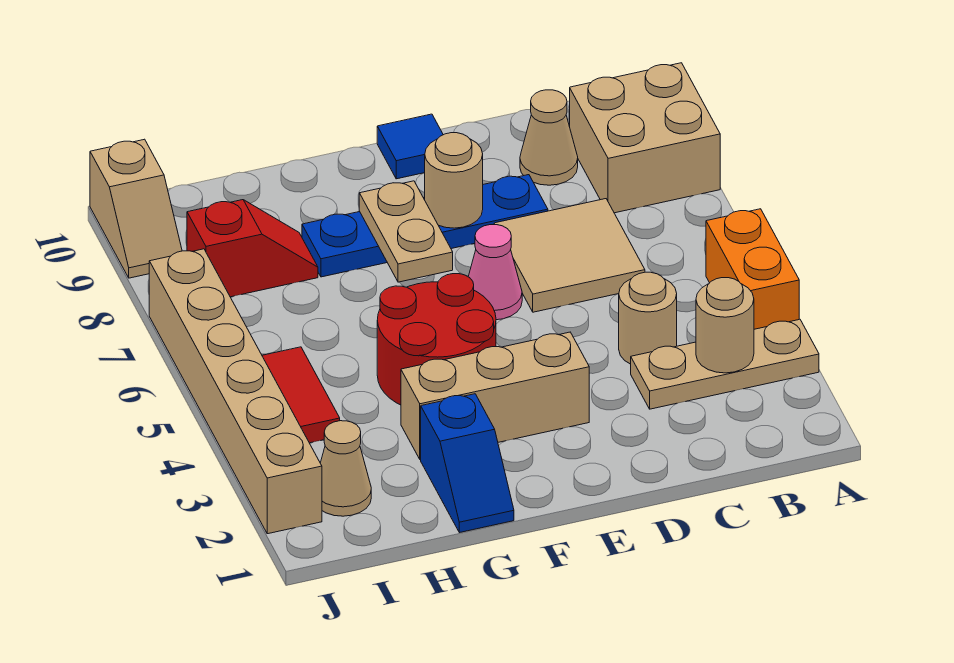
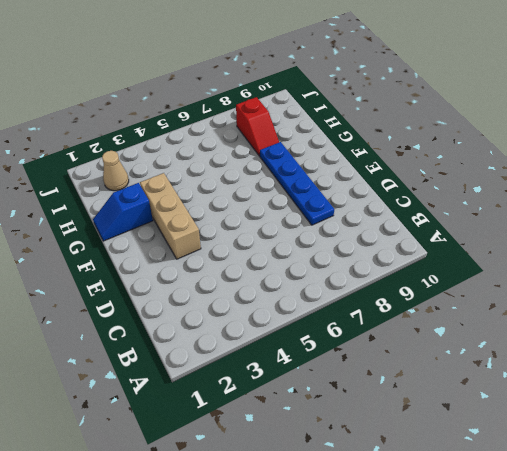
none -> tan 1x3 plate [631,319,819,409]
none -> orange 1x2 brick [706,209,799,329]
none -> tan 2x2 brick [570,63,720,213]

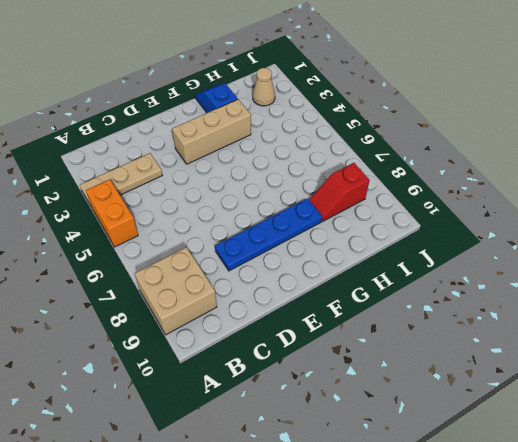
none -> tan 1x1 round brick [619,272,677,364]
none -> tan 2x2 tile [494,199,645,312]
none -> tan 1x1 cone [520,90,578,185]

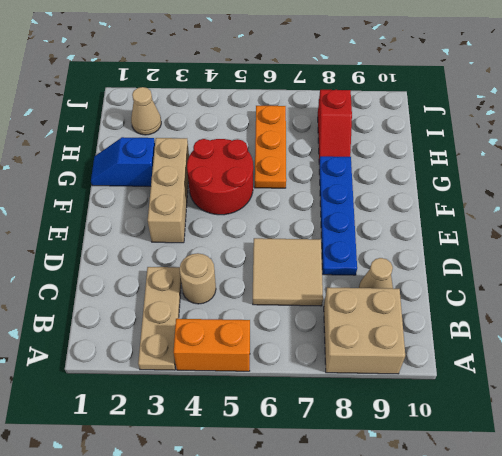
orange 1x3 plate [255,106,286,188] -> none
none -> pink 1x1 cone [468,225,522,320]
none -> blue 1x1 tile [377,114,443,179]
none -> red 1x2 tile [262,347,340,443]

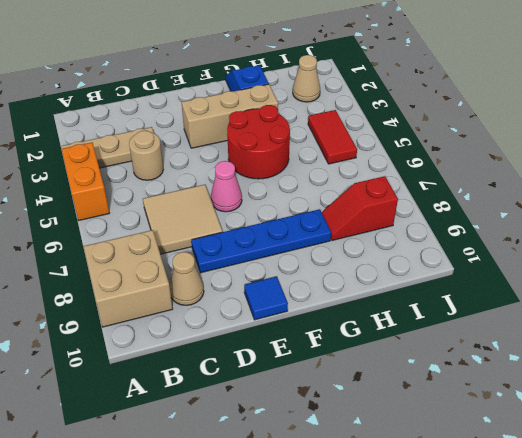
none -> tan 1x6 brick [149,249,322,534]
none -> tan 1x2 slope [90,139,182,278]
none -> tan 1x1 round brick [696,278,754,373]

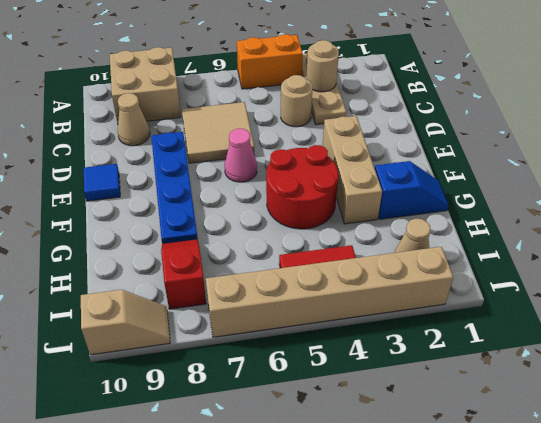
none -> tan 1x1 round brick [425,133,483,228]
none -> tan 1x2 plate [359,181,453,282]

